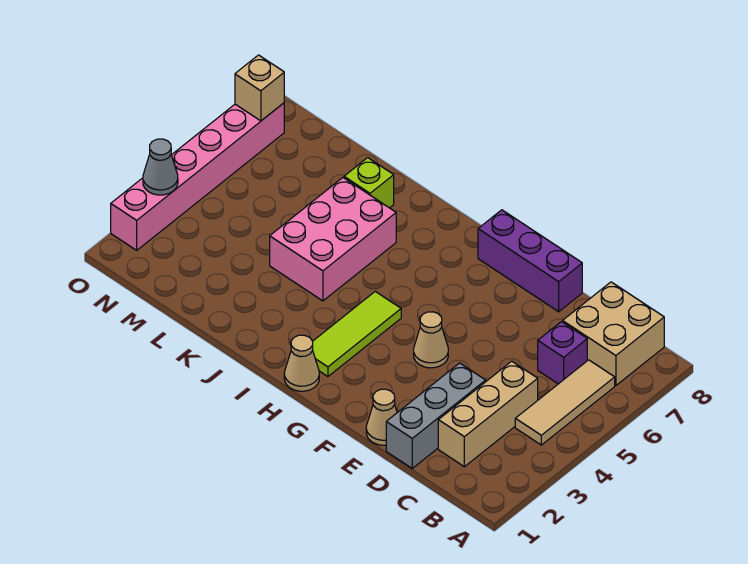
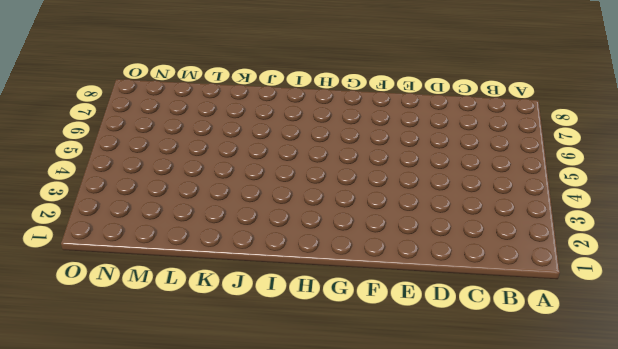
none -> tan 1x3 tile [515,360,615,445]
none -> tan 2x2 brick [563,282,664,386]
none -> tan 1x3 brick [438,361,538,467]

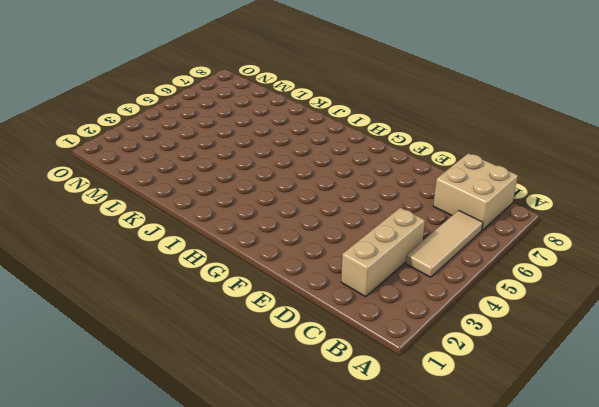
none -> purple 1x1 brick [538,322,587,384]
none -> grey 1x3 brick [386,363,486,468]
none -> tan 1x1 cone [366,389,397,445]

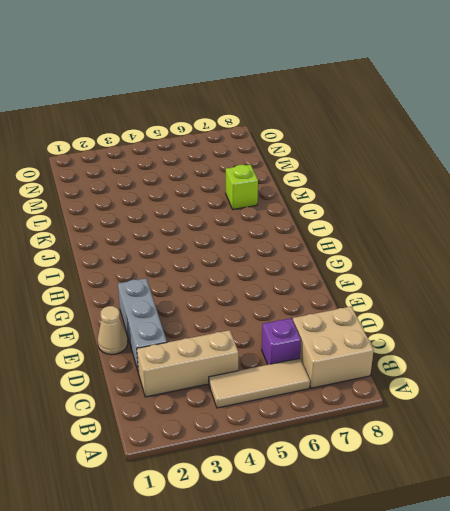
grey 1x3 brick [118,278,167,373] -> grey 1x3 brick turned to [386,363,486,468]
none -> purple 1x3 brick [478,210,582,312]
none -> tan 1x1 cone [414,312,448,368]
none -> tan 1x1 cone [284,335,319,391]

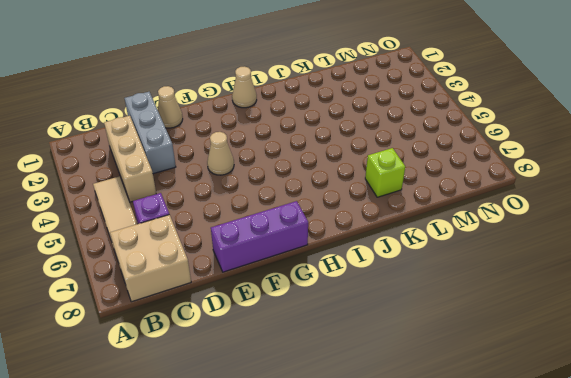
none -> lime 1x3 tile [312,292,401,377]
none -> pink 2x3 brick [270,178,396,301]
none -> pink 1x6 brick [111,103,284,250]

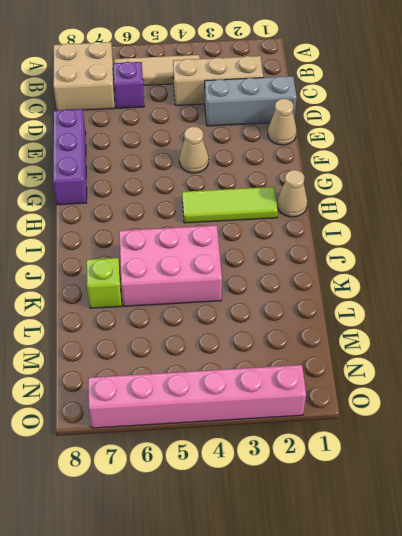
none -> grey 1x1 cone [143,139,178,195]
none -> tan 1x1 brick [235,55,284,121]

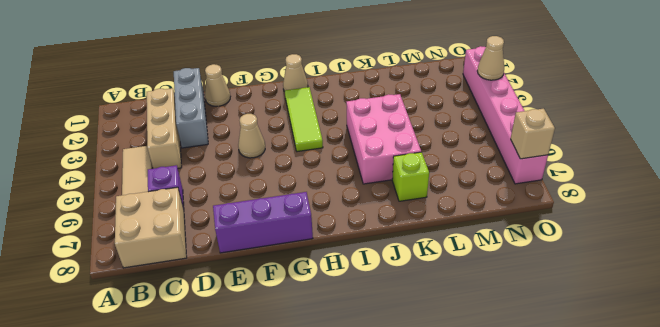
tan 1x1 cone [477,36,504,80] -> grey 1x1 cone [143,139,178,195]

